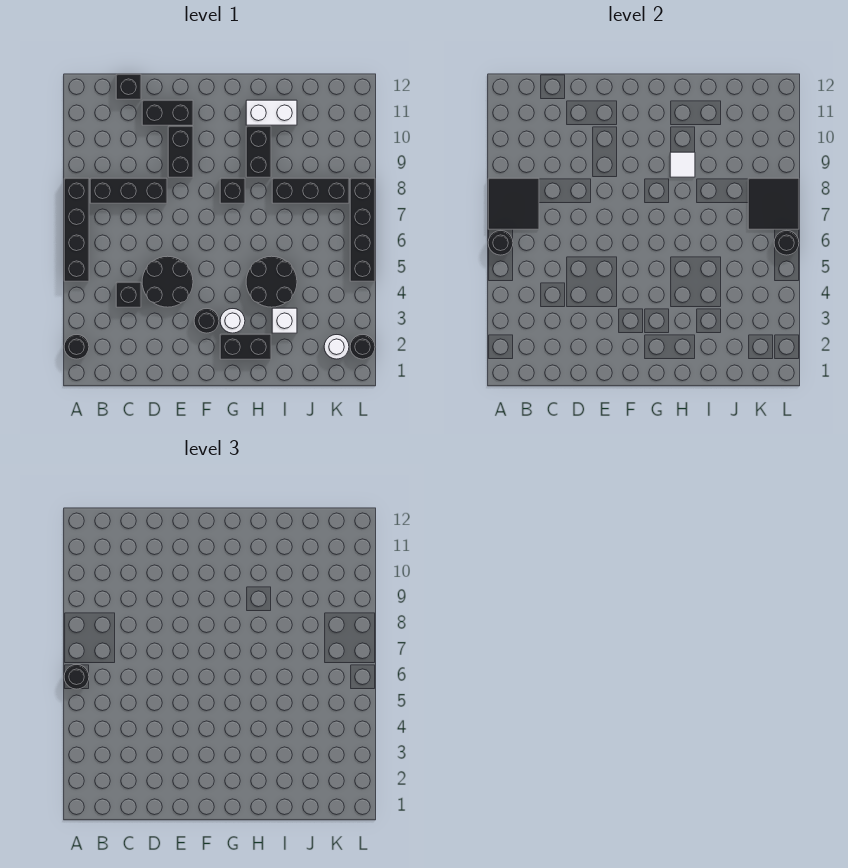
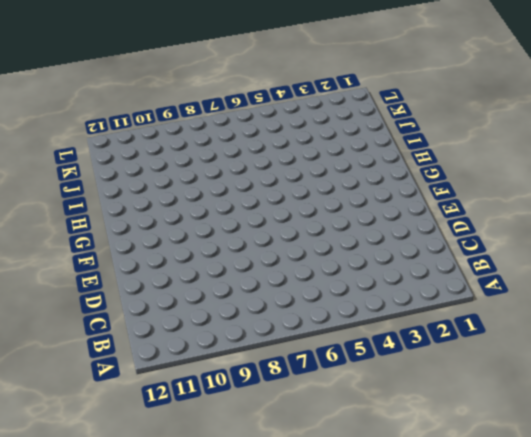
none -> black 1x1 round brick [64,335,89,359]
none -> black 1x4 brick [64,178,89,281]
none -> black 1x3 brick [90,178,167,203]

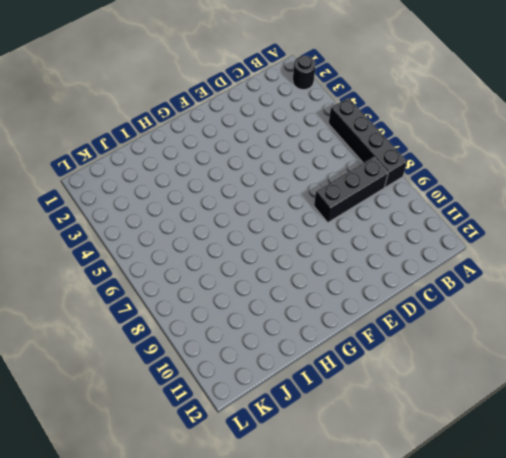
none -> black 1x1 brick [116,282,141,307]
none -> black 1x1 brick [116,74,141,99]
none -> black 2x2 round brick [142,256,193,307]

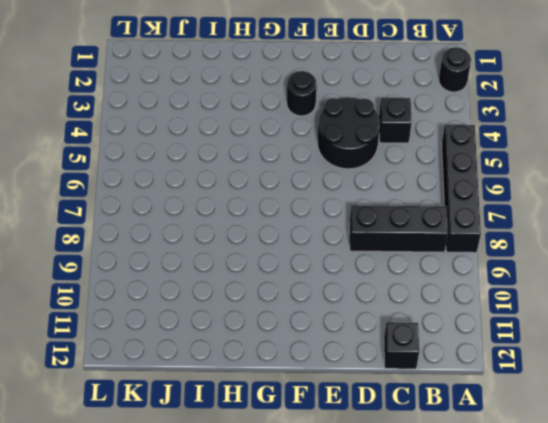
none -> black 1x2 brick [142,100,193,125]
none -> black 1x2 brick [168,126,193,177]
none -> black 1x2 brick [220,334,271,359]

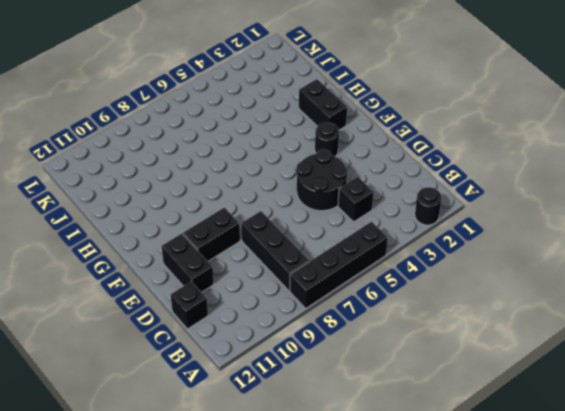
none -> white 1x1 round brick [220,309,245,333]
none -> black 1x1 brick [220,178,245,203]
none -> black 2x2 round brick [246,256,297,307]

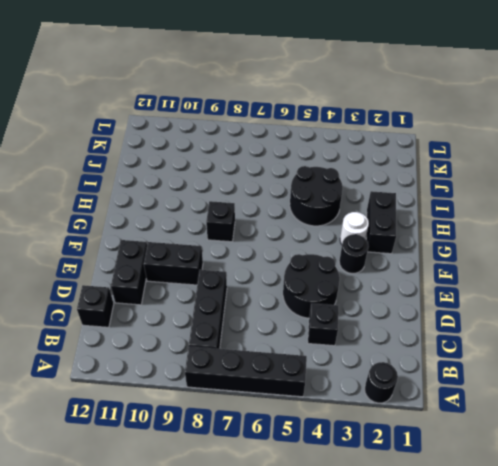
none -> black 1x2 brick [246,126,271,177]
none -> white 1x2 brick [246,100,297,125]
none -> white 1x1 brick [272,308,297,333]

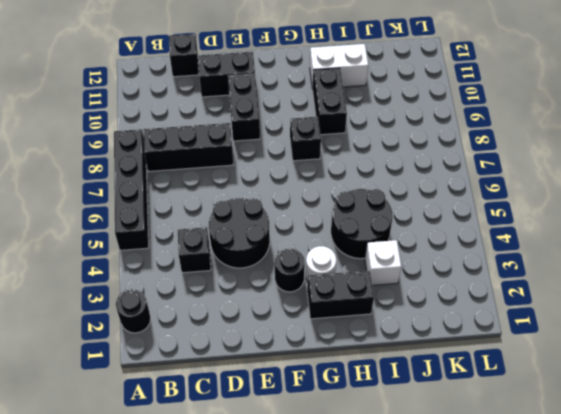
none -> black 1x3 brick [272,178,349,203]
none -> white 1x1 round brick [324,335,349,359]
none -> black 1x1 round brick [350,335,375,359]

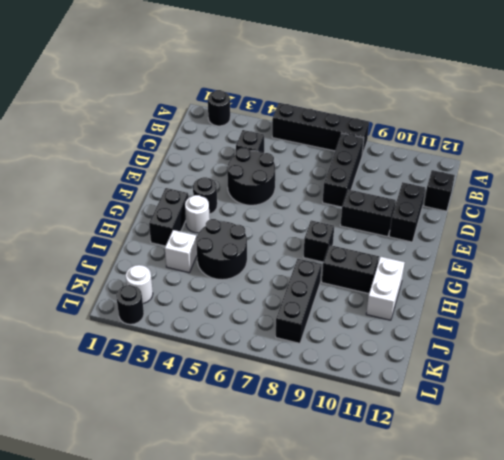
none -> black 1x4 brick [350,178,375,281]
none -> black 1x1 round brick [488,231,513,255]
none -> black 2x2 tile [488,178,539,229]

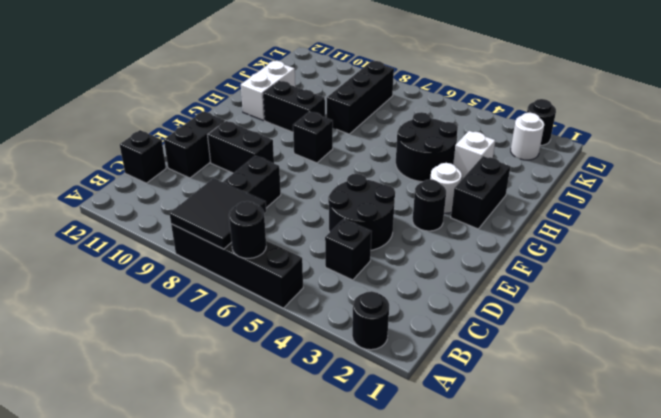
none -> black 1x4 brick [350,178,375,281]
none -> white 1x1 tile [670,152,695,177]
none -> black 2x2 tile [748,178,799,229]

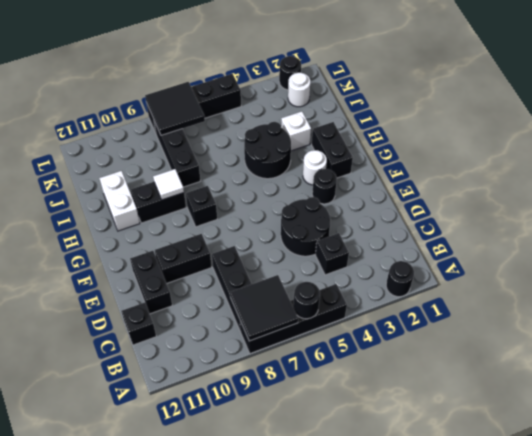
none -> black 1x1 round brick [774,231,799,255]
none -> black 1x1 round brick [64,665,89,689]

